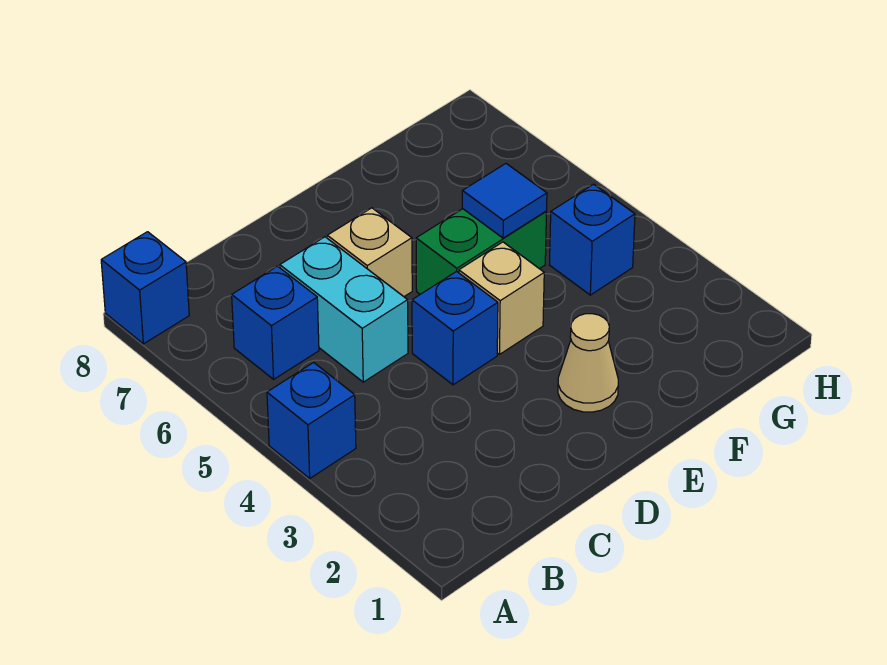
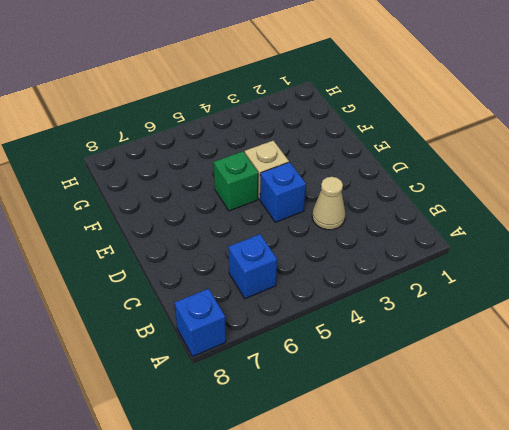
tan 1x1 cone [312,177,346,230] -> tan 1x1 cone moved to [558,314,618,412]
green 1x1 brick [214,151,258,211] -> green 1x2 brick [416,209,547,294]
none -> blue 1x1 brick [267,362,356,478]
none -> cyan 1x2 brick [280,237,408,382]

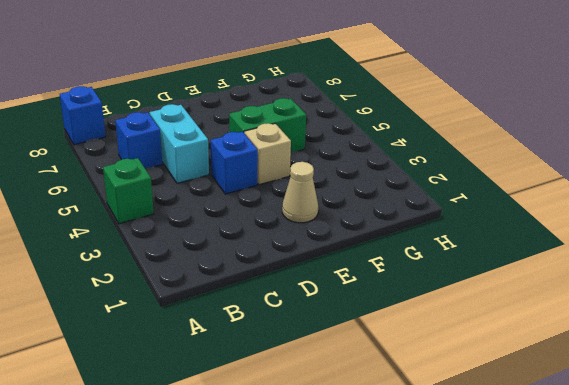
green 1x1 brick [103,158,154,224] -> blue 1x1 brick [267,362,356,478]
none -> tan 1x1 brick [327,208,412,296]
none -> blue 1x1 brick [549,184,635,295]

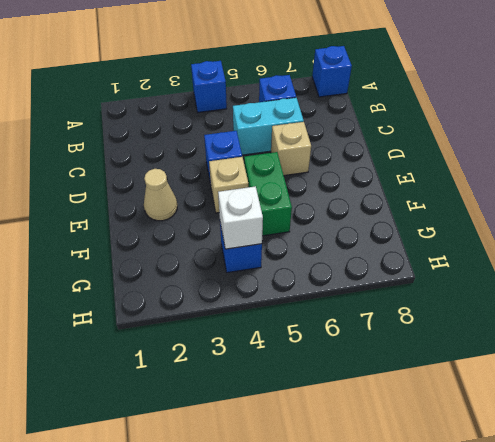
white 1x1 brick [218,186,263,249] -> none
none -> blue 1x1 tile [462,164,547,238]

